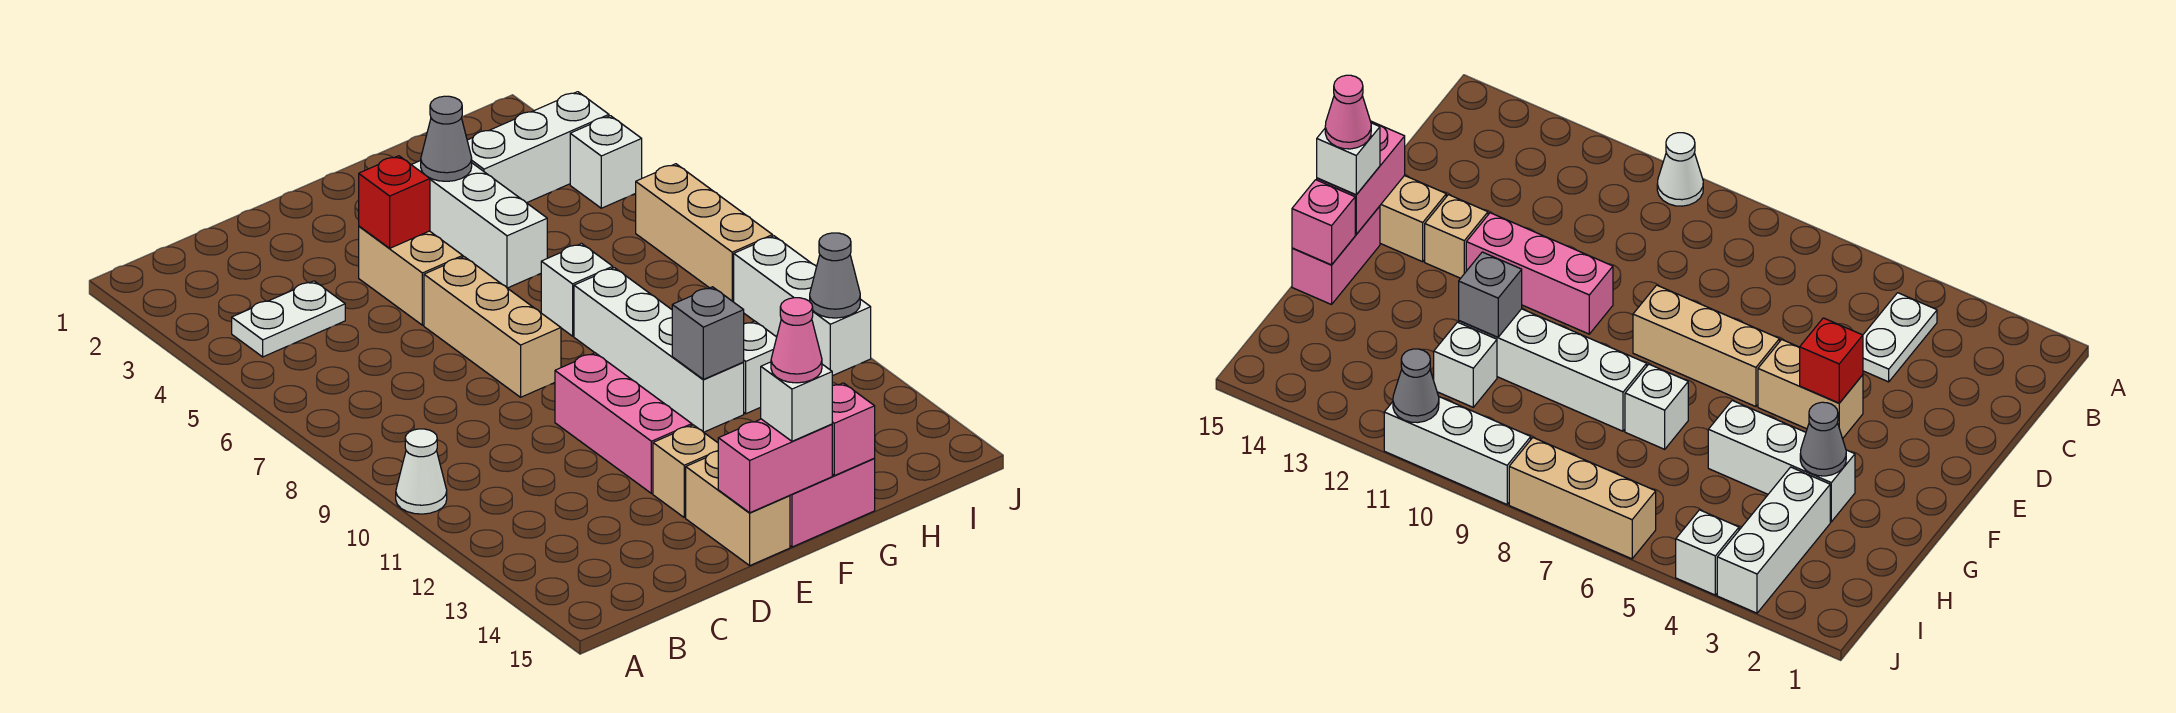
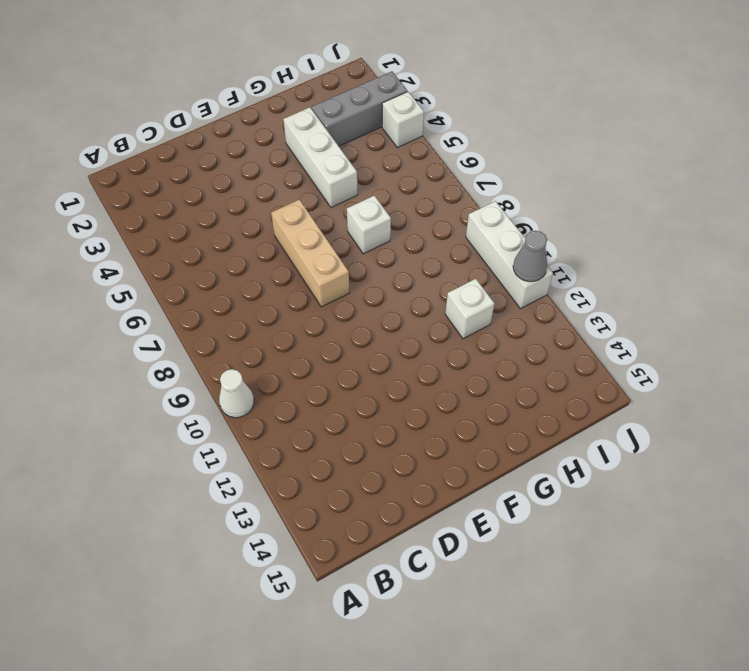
grey 1x3 brick [312,71,407,146] -> white 1x3 brick [467,92,609,203]
none -> white 1x2 plate [232,281,345,357]
none -> tan 1x2 brick [359,226,463,325]
none -> pink 1x3 brick [555,353,692,494]

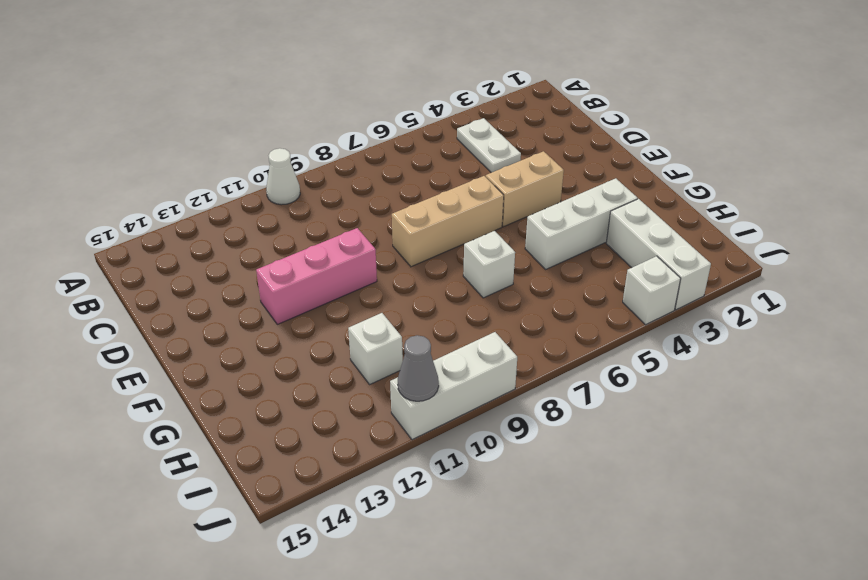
none -> tan 1x1 brick [653,425,718,517]
none -> tan 1x2 brick [686,451,790,565]
none -> pink 1x2 brick [790,459,875,547]

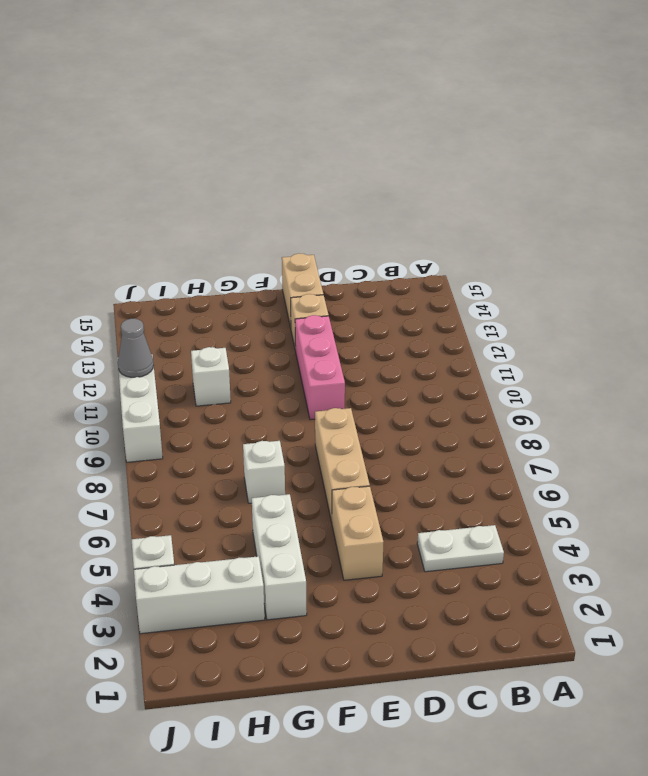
none -> white 1x1 cone [396,429,447,514]
none -> pink 1x2 brick [790,459,875,547]
none -> white 1x4 brick [574,268,744,432]

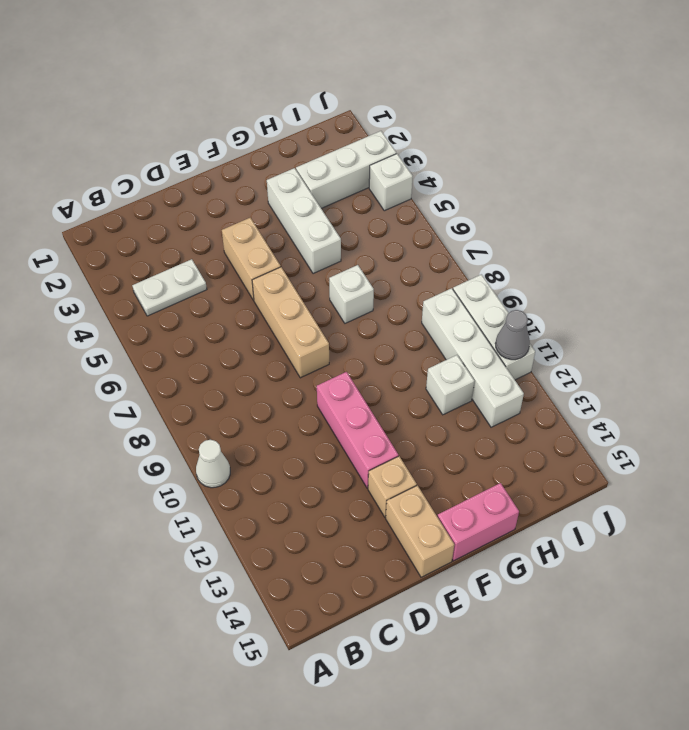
white 1x4 brick [422,288,524,427] -> white 1x4 brick moved to [574,268,744,432]
none -> tan 1x3 brick [636,164,773,302]
none -> red 1x1 brick [359,156,430,248]
none -> pink 1x2 brick [718,419,832,513]

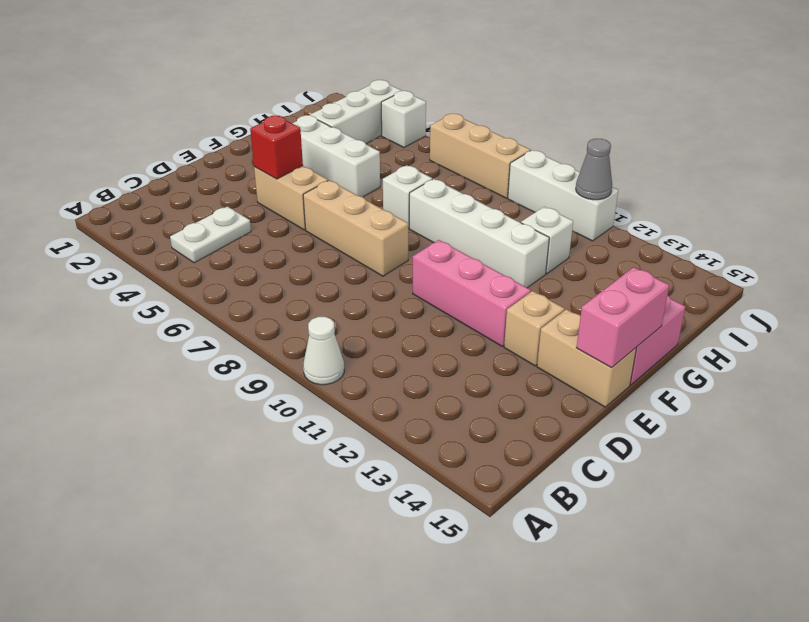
none -> grey 1x1 cone [421,96,472,181]
none -> grey 1x1 brick [672,287,744,379]
none -> pink 1x1 brick [832,383,875,476]

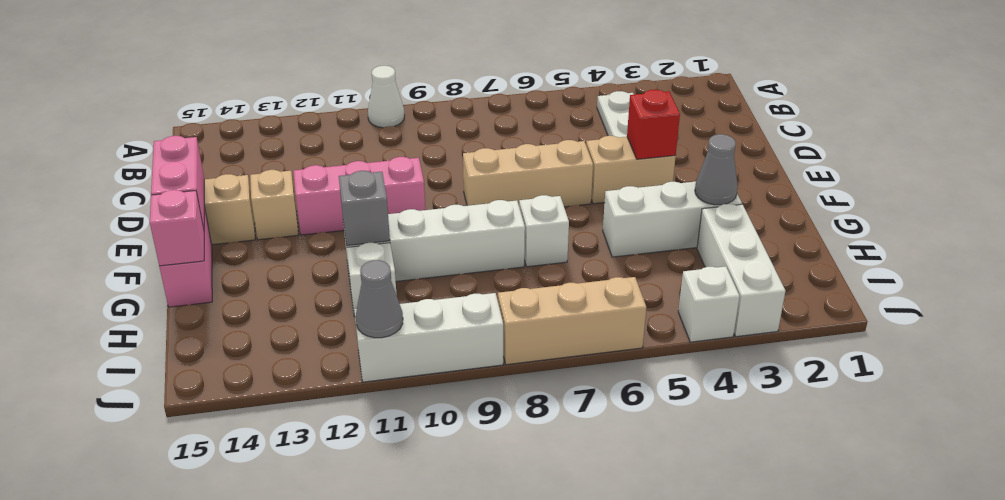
none -> white 1x1 brick [761,362,832,441]
none -> pink 1x1 cone [771,298,822,383]

